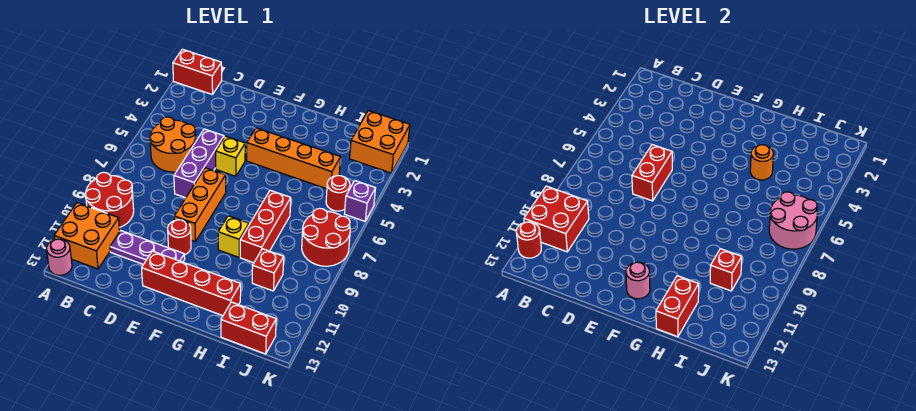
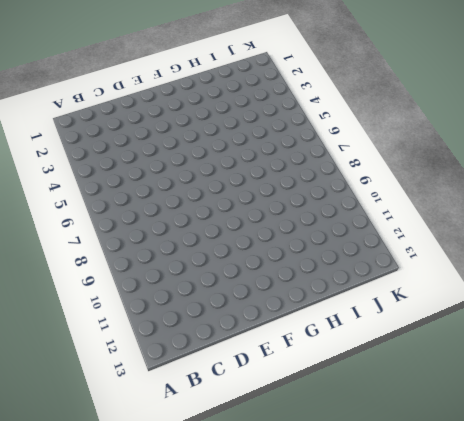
none -> red 1x2 brick [173,49,222,95]
none -> red 2x2 round brick [85,172,134,227]
none -> orange 2x2 brick [54,203,120,269]

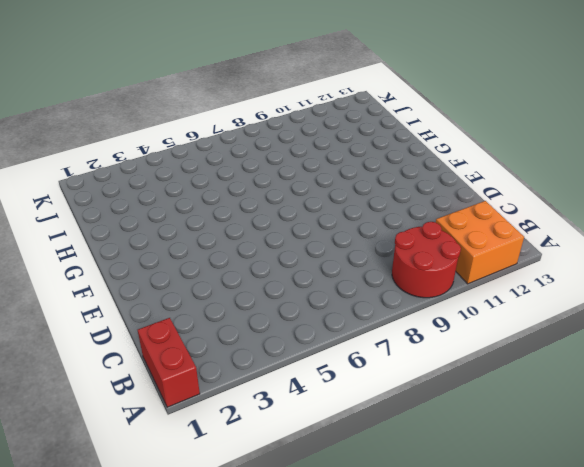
none -> pink 1x1 round brick [47,239,72,275]
none -> orange 2x2 round brick [150,117,196,172]
none -> purple 1x3 plate [110,231,185,265]

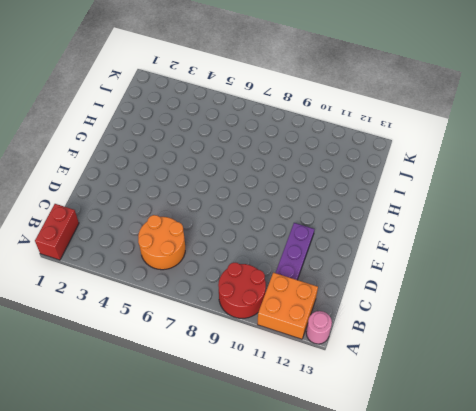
none -> purple 1x3 brick [174,129,224,198]
none -> yellow 1x1 brick [216,136,245,176]
none -> orange 1x3 brick [174,168,226,242]

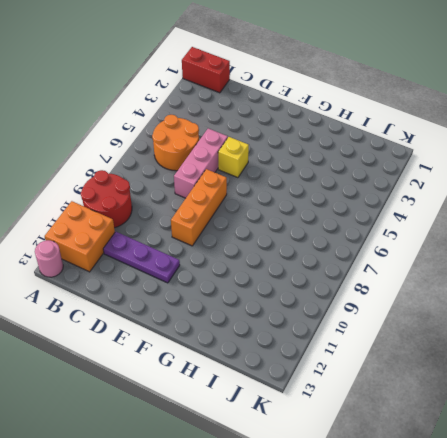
pink 1x3 brick [174,128,228,198] -> purple 1x3 brick [174,129,224,198]
none -> red 1x1 round brick [168,220,191,255]
none -> red 1x4 brick [142,251,241,316]
none -> orange 1x4 brick [247,128,341,189]

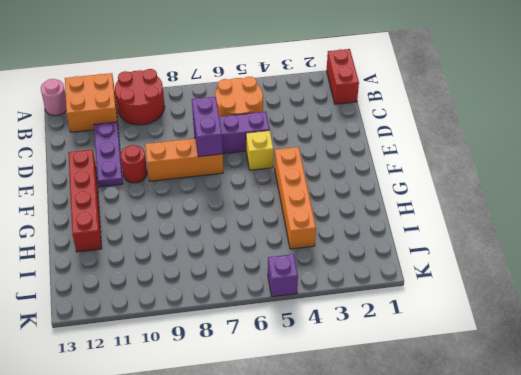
purple 1x2 brick [192,97,223,157] -> red 1x2 brick [632,145,672,201]
none -> yellow 1x1 brick [218,216,249,257]
none -> red 1x3 brick [240,190,291,263]
none -> red 1x1 brick [252,249,284,291]

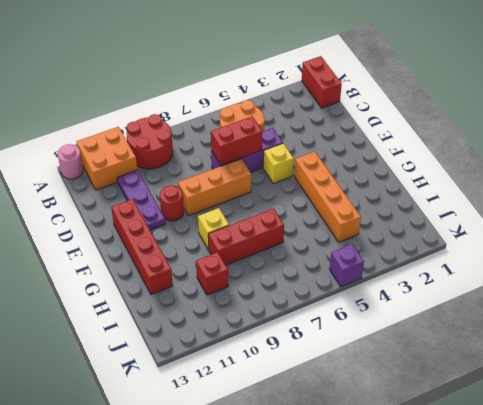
none -> red 1x2 brick [221,302,276,354]
none -> orange 2x2 brick [350,111,410,173]
none -> red 1x1 round brick [326,176,350,211]

